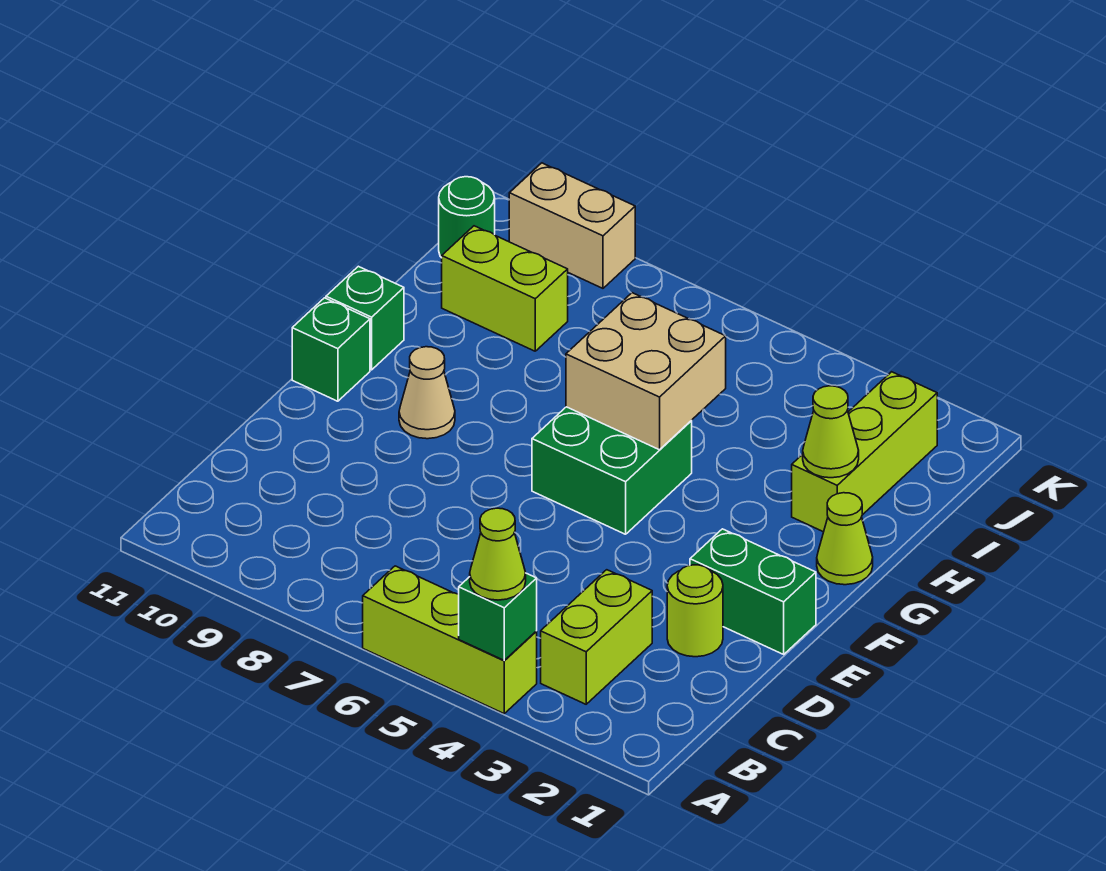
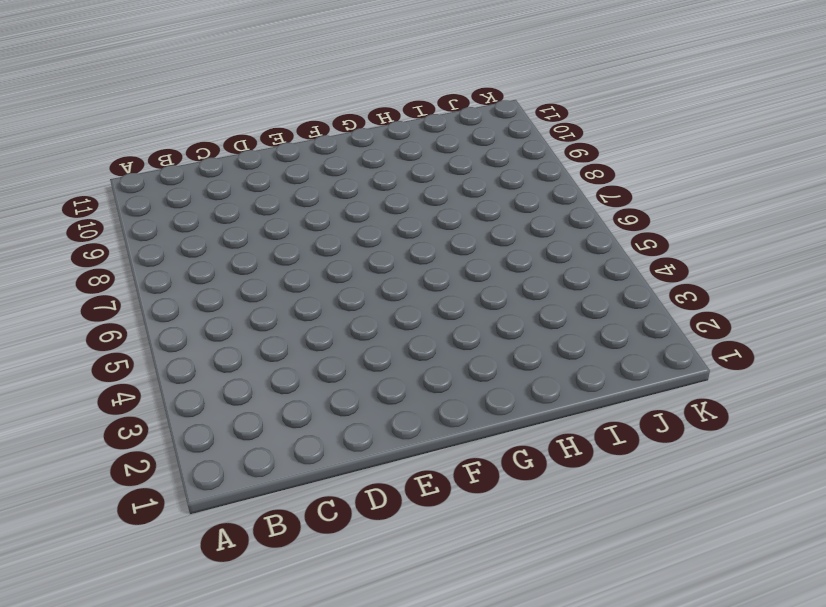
none -> lime 1x3 brick [363,566,537,713]
none -> lime 1x2 brick [541,570,652,704]
none -> lime 1x1 round brick [667,565,723,657]

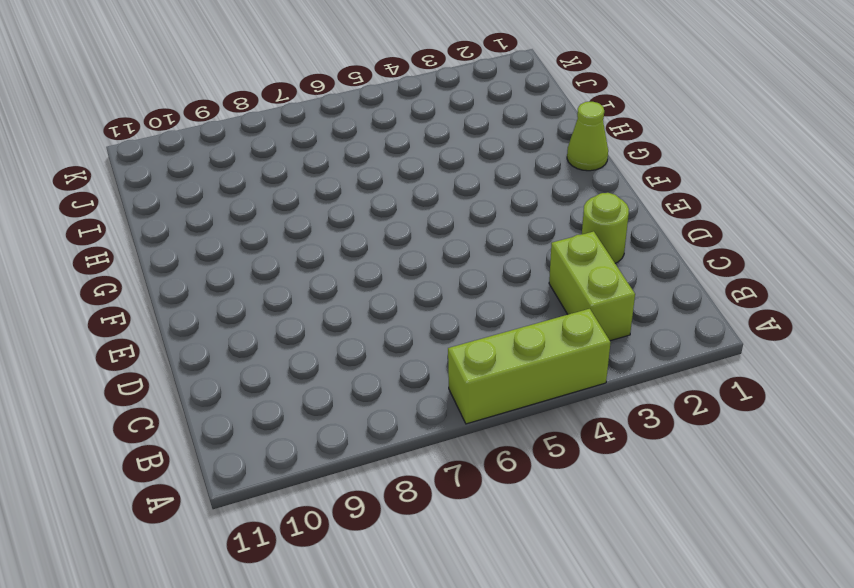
none -> green 1x2 brick [690,529,816,654]
none -> green 2x2 brick [532,407,692,534]
none -> tan 1x1 cone [399,347,455,439]

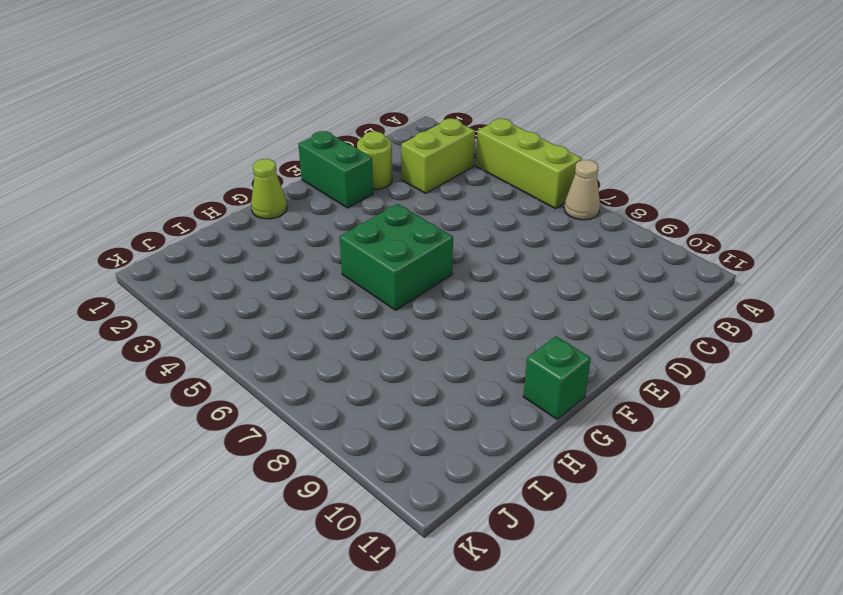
tan 1x1 cone [564,160,600,220] -> tan 1x1 cone moved to [399,347,455,439]
none -> green 1x1 brick [292,298,370,401]
none -> lime 1x3 brick [792,372,937,532]
none -> lime 1x2 brick [442,226,568,351]

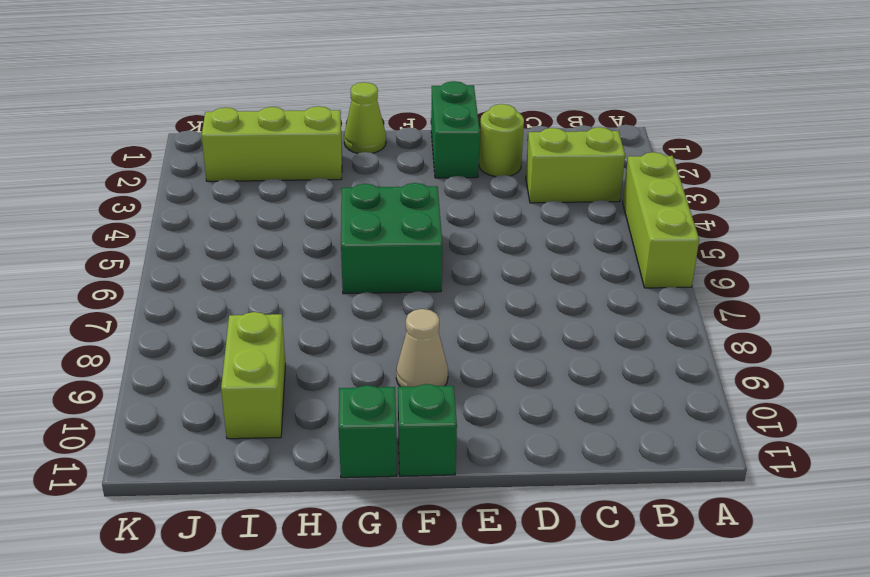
none -> green 1x1 round brick [439,177,495,258]
none -> tan 1x2 brick [509,163,635,288]
none -> green 1x1 brick [459,573,537,661]

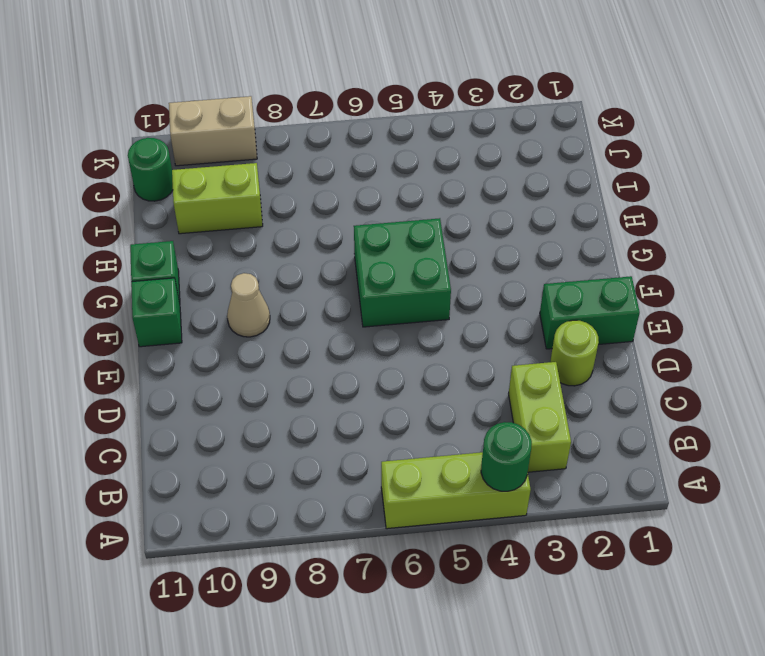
green 1x1 round brick [481,422,532,491] -> green 1x1 brick [459,573,537,661]
none -> lime 1x1 cone [817,493,873,585]
none -> lime 1x3 brick [792,372,937,532]
none -> tan 2x2 brick [566,293,726,450]

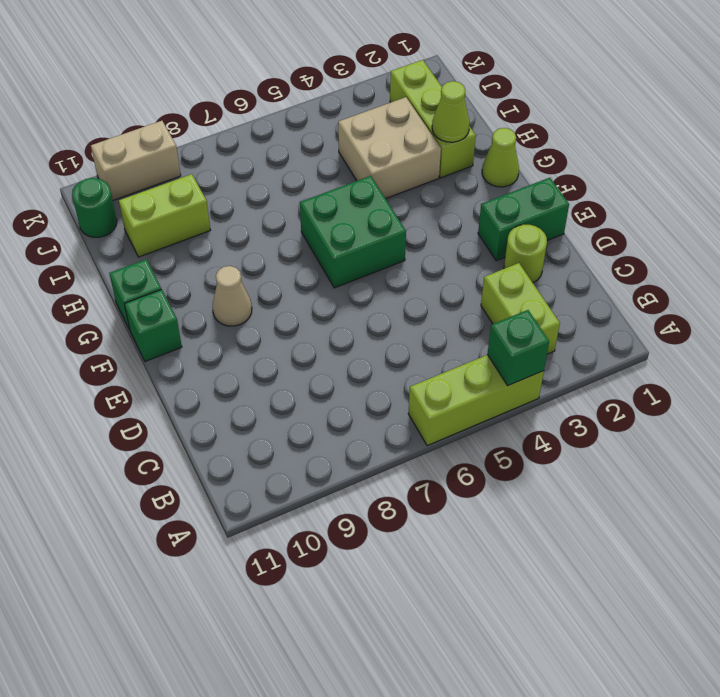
tan 2x2 brick [338,97,441,199] -> tan 2x2 brick moved to [566,293,726,450]
none -> lime 1x1 cone [470,508,526,600]

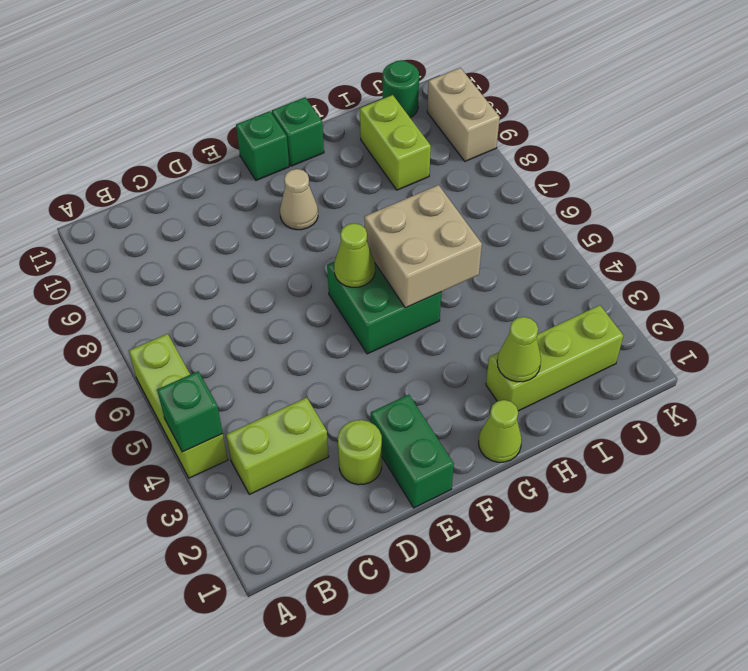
lime 1x1 cone [334,223,375,287] -> lime 1x1 cone moved to [470,508,526,600]

